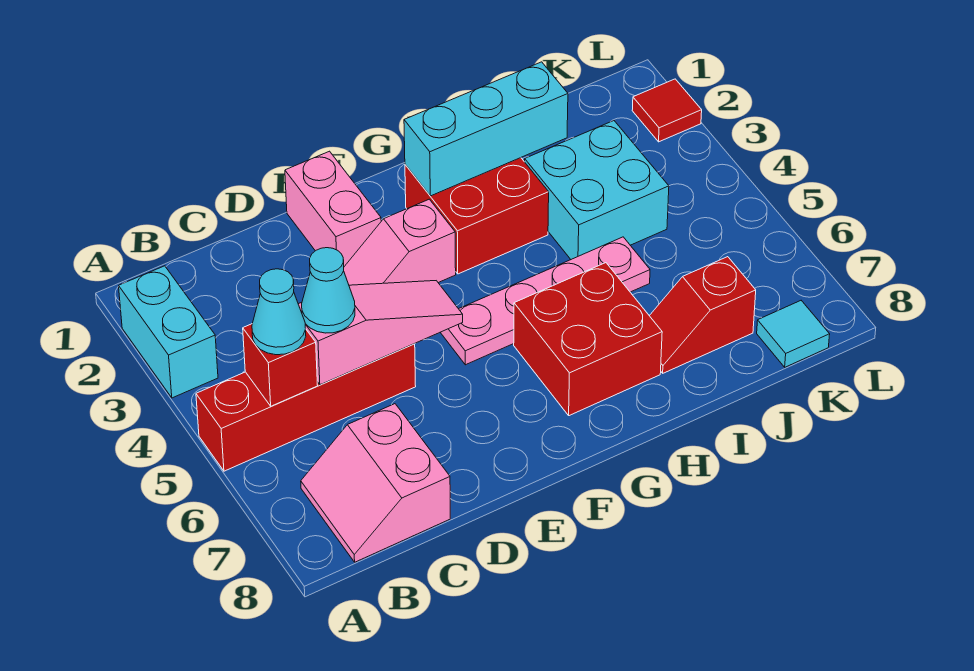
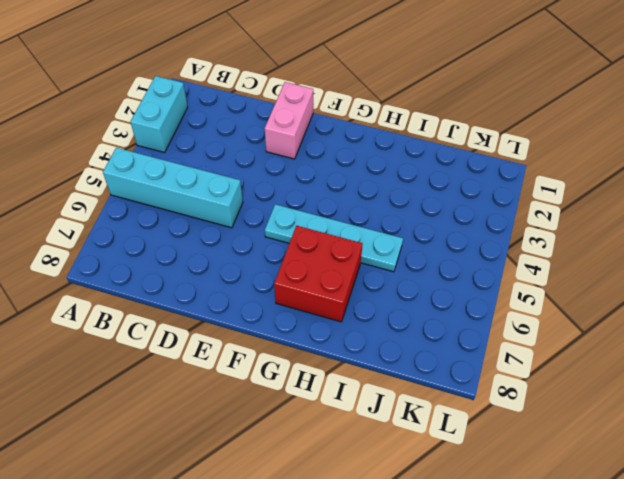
cyan 1x4 brick [103,148,243,228] -> red 1x4 brick [196,344,416,471]
cyan 1x4 plate [265,204,403,272] -> pink 1x4 plate [440,237,650,365]
none -> pink 2x2 slope [301,404,450,562]
none -> pink 1x2 slope [344,199,456,285]
none -> red 2x2 brick [405,158,549,274]

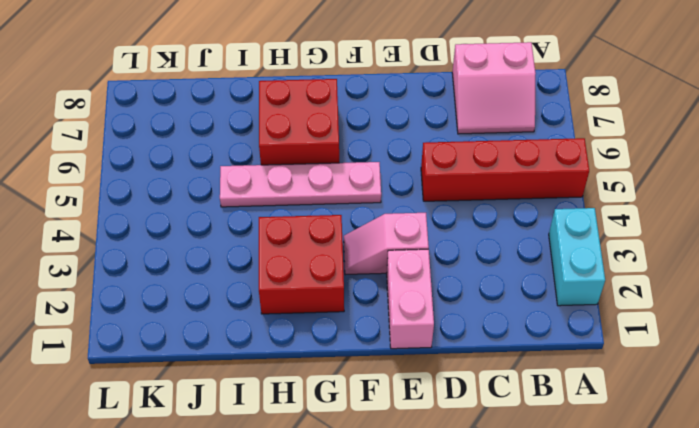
pink 2x2 slope [452,42,536,134] -> pink 2x2 slope turned to [301,404,450,562]
pink 1x2 slope [344,213,429,275] -> pink 1x2 slope turned to [344,199,456,285]
none -> cyan 2x2 brick [525,121,669,259]
none -> red 1x2 slope [649,257,756,373]
none -> cyan 1x1 tile [757,301,830,367]

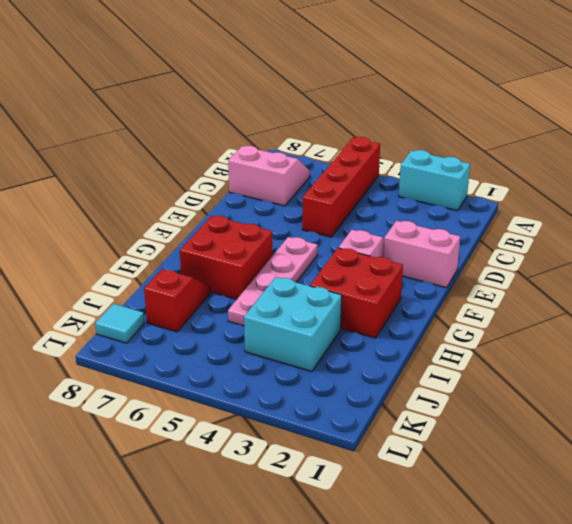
none -> red 1x1 tile [632,79,702,142]
none -> red 1x1 brick [243,324,318,406]
none -> pink 1x3 slope [298,281,463,385]

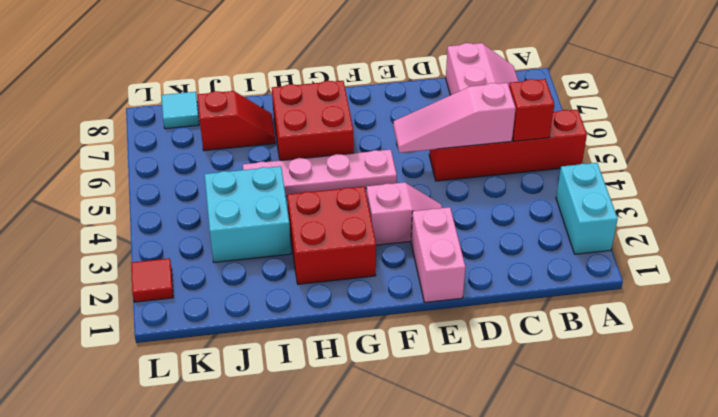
none -> cyan 1x3 brick [404,62,568,196]
none -> cyan 1x1 cone [252,269,306,355]
none -> cyan 1x1 cone [302,248,355,333]

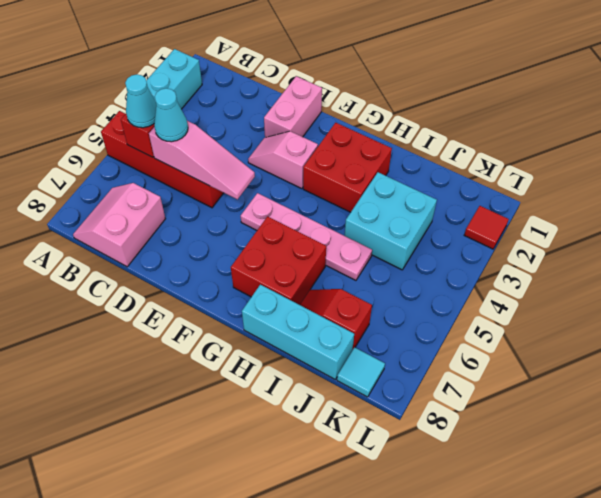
cyan 1x3 brick [242,285,354,379] -> cyan 1x3 brick moved to [404,62,568,196]

